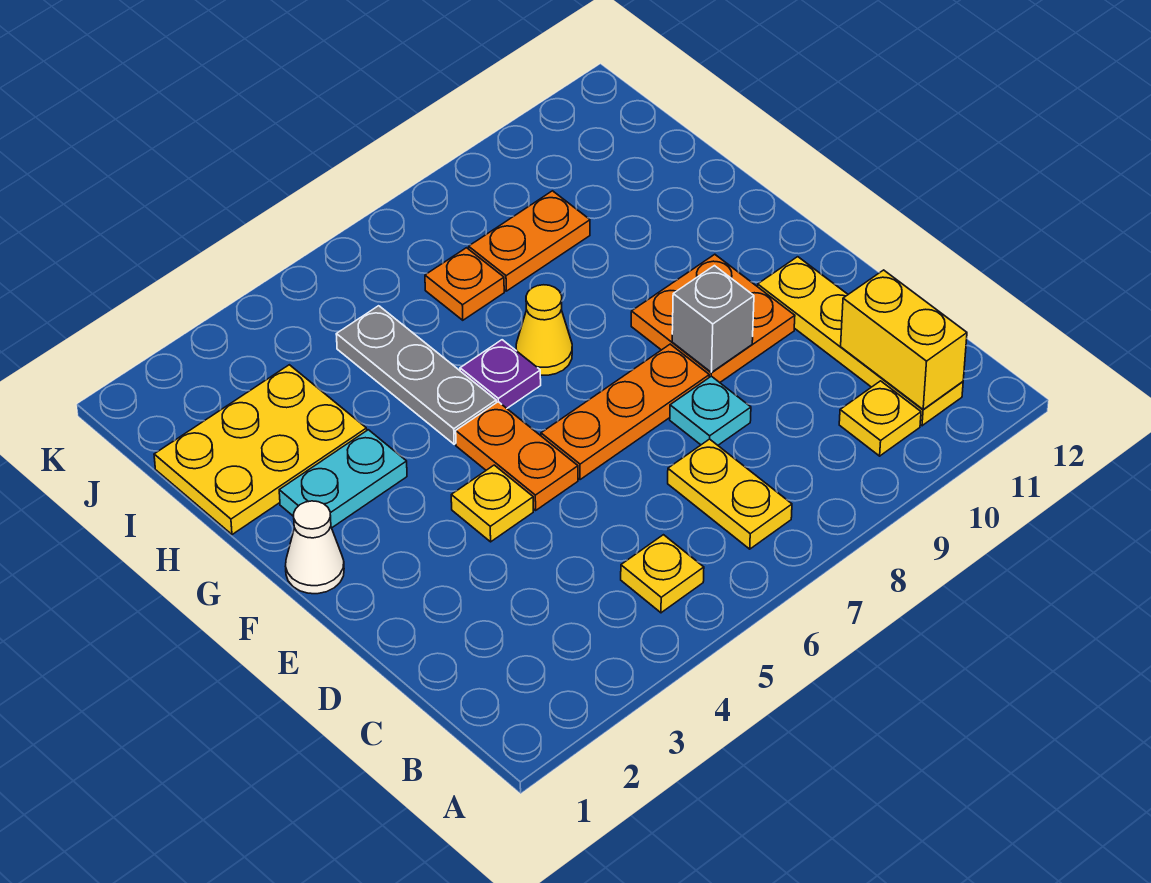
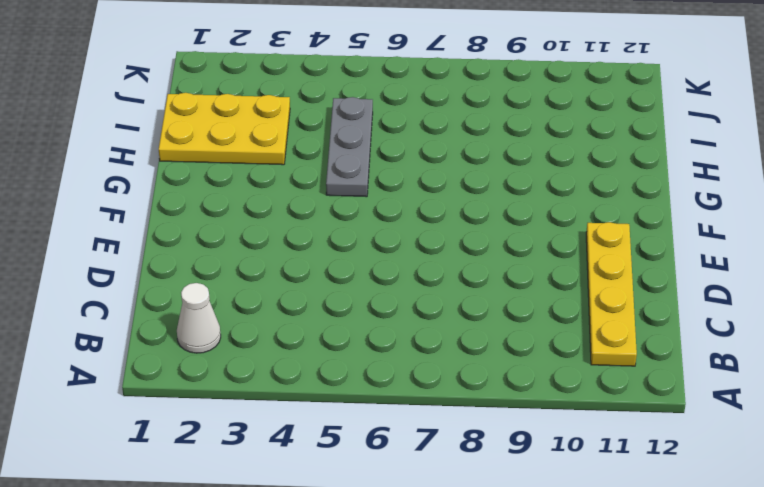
white 1x1 cone [177,283,221,353] -> white 1x1 cone moved to [285,501,344,594]
none -> yellow 1x1 plate [621,535,704,613]
none -> yellow 1x2 plate [668,439,792,549]
none -> yellow 1x1 plate [839,381,921,456]

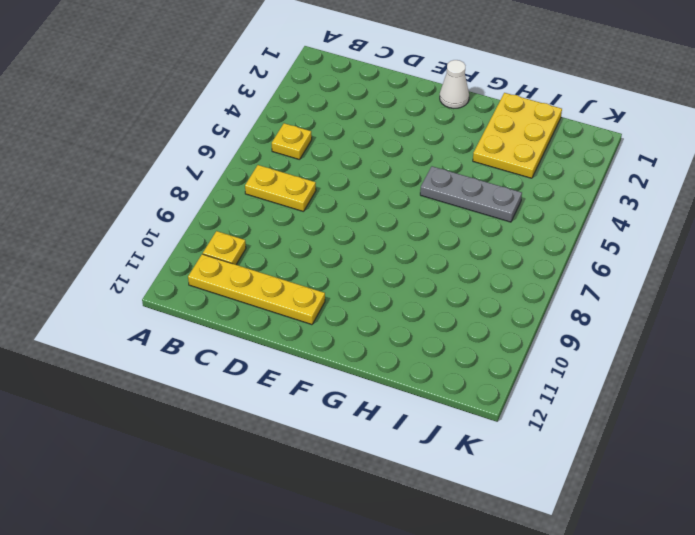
none -> cyan 1x1 plate [670,376,751,445]
none -> yellow 1x1 plate [451,465,533,542]
none -> orange 1x2 plate [456,402,578,510]

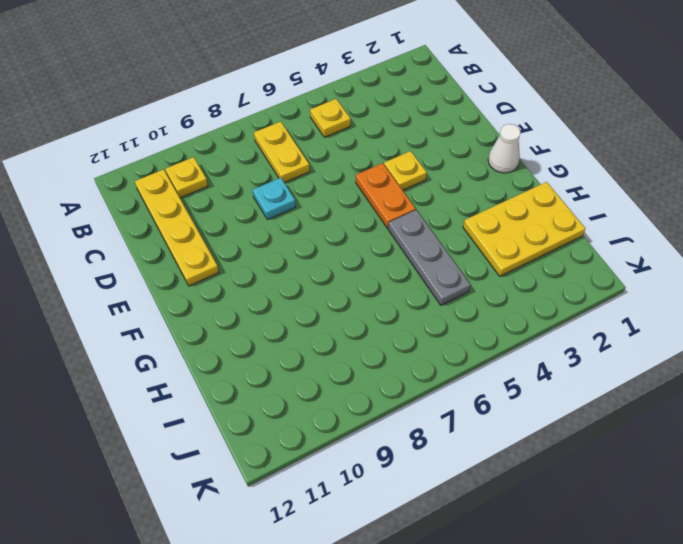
none -> orange 1x3 plate [541,344,709,480]
none -> orange 2x2 plate [631,254,795,382]
none -> cyan 1x2 plate [279,430,407,528]

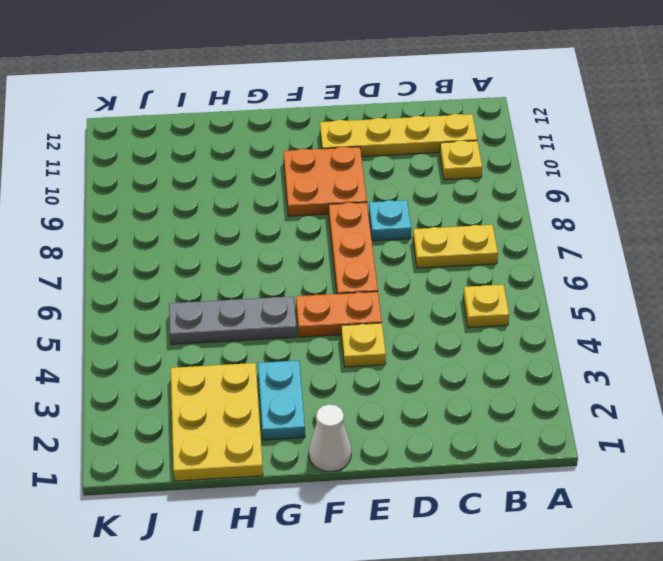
none -> purple 1x1 plate [460,340,541,408]
none -> yellow 1x1 cone [516,285,572,375]
none -> orange 1x1 plate [425,248,504,320]

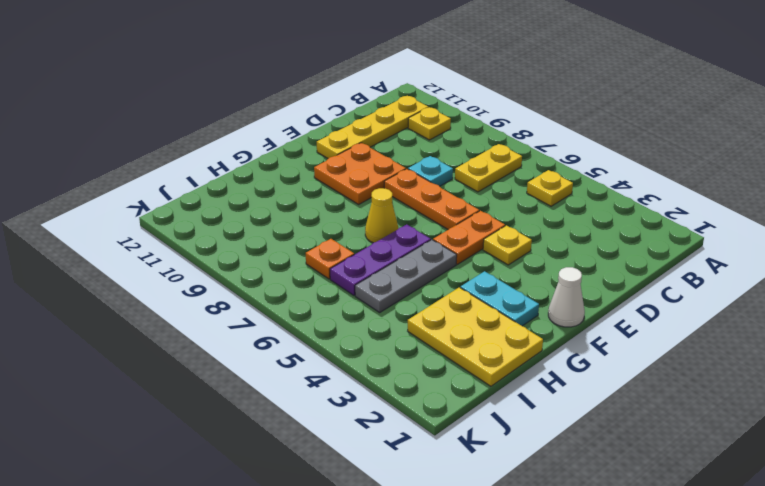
purple 1x3 plate [330,224,431,295] -> purple 1x1 plate [460,340,541,408]
none -> orange 1x2 plate [469,191,590,291]
none -> yellow 1x2 brick [841,270,967,410]
none -> grey 1x1 brick [672,266,754,372]

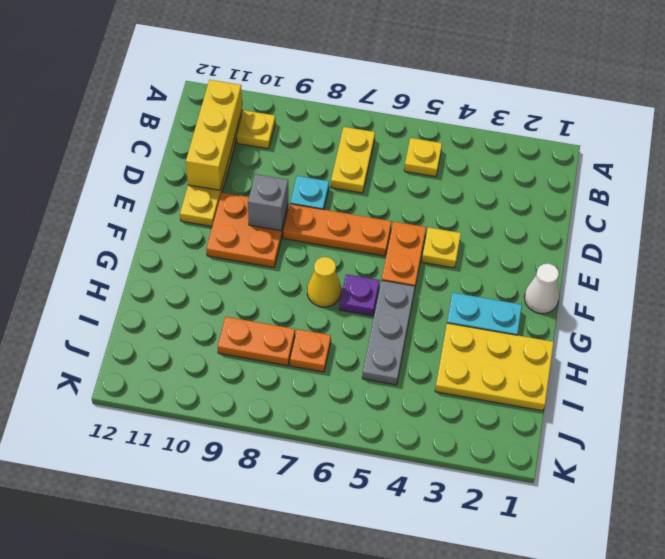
yellow 1x3 brick [186,80,242,190] -> yellow 1x2 brick [841,270,967,410]

